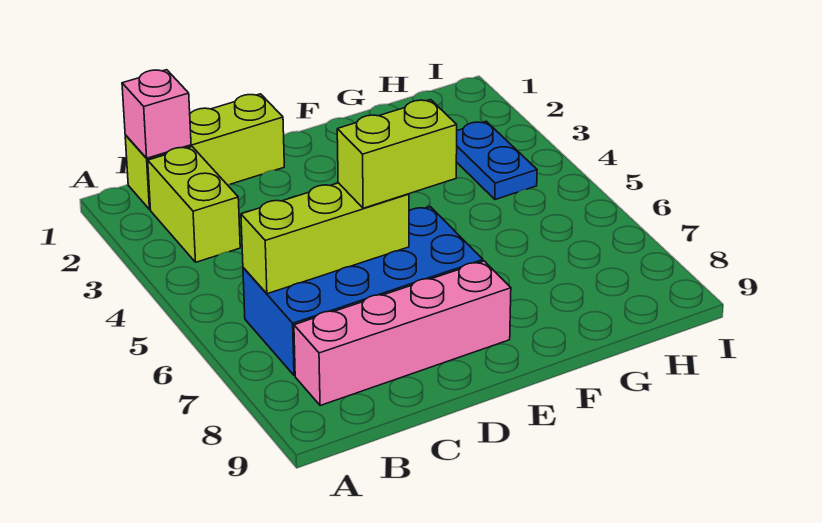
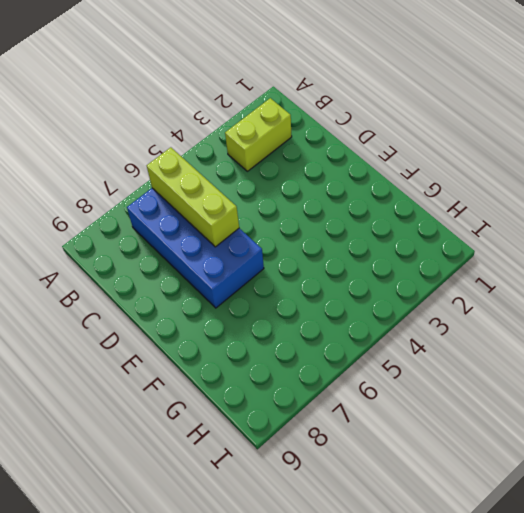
none -> lime 1x3 brick [125,94,284,210]
none -> pink 1x4 brick [294,261,511,406]

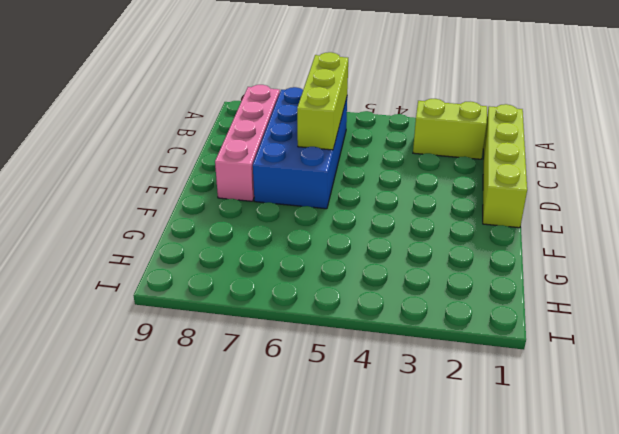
lime 1x4 brick [483,104,527,228] -> lime 1x3 brick [125,94,284,210]
none -> blue 1x2 plate [456,121,537,199]
none -> pink 1x1 brick [122,70,191,158]

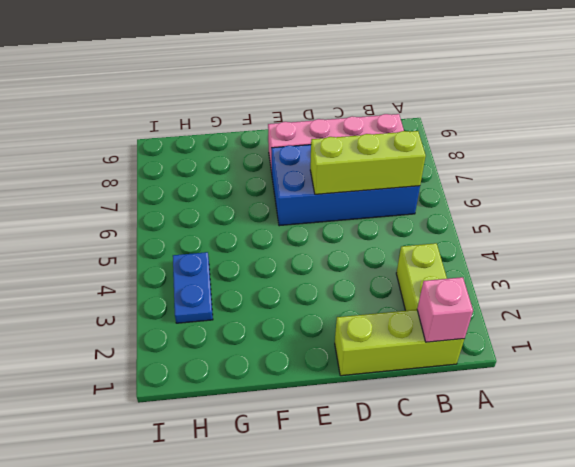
none -> lime 1x2 brick [337,100,457,208]

